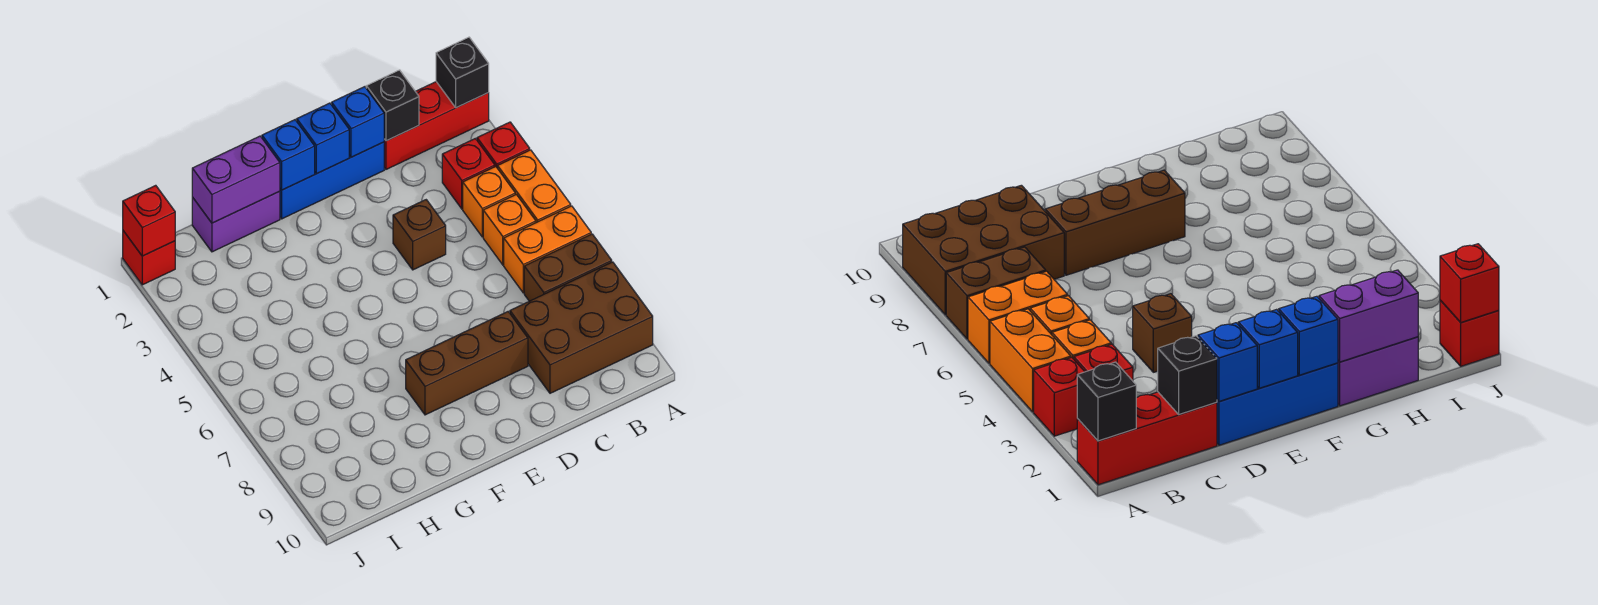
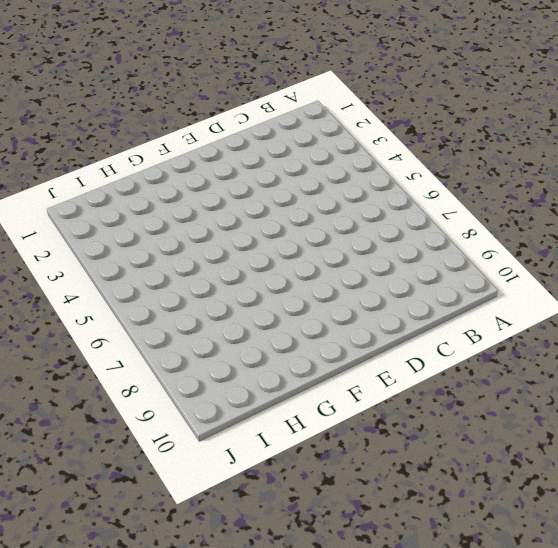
none -> red 1x3 brick [384,82,489,169]
none -> red 1x1 brick [477,122,530,168]
none -> orange 1x2 brick [498,150,571,223]

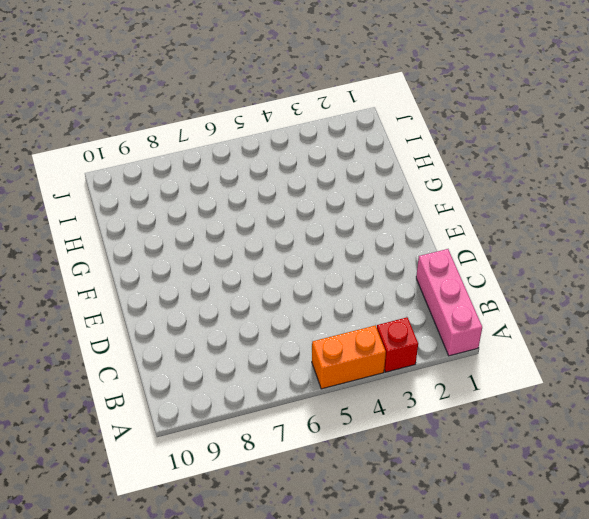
pink 1x3 brick [416,249,482,356] -> red 1x3 brick [384,82,489,169]
none -> orange 1x2 brick [504,206,591,293]
none -> brown 1x2 brick [524,234,612,301]
none -> brown 2x3 brick [510,262,653,393]

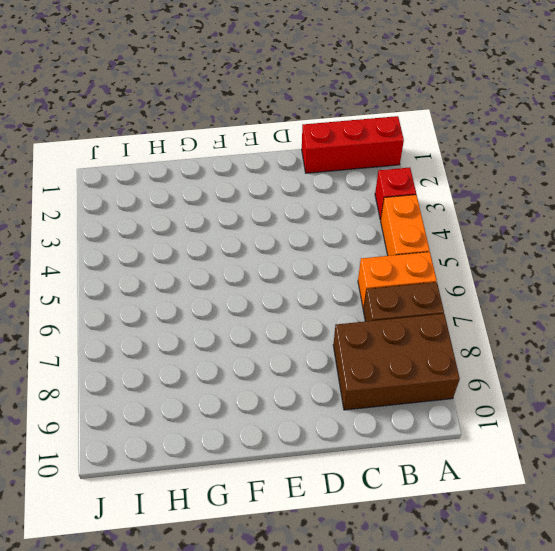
none -> red 1x1 brick [442,139,495,209]
none -> orange 1x1 brick [463,167,515,237]
none -> orange 1x1 brick [483,194,536,265]

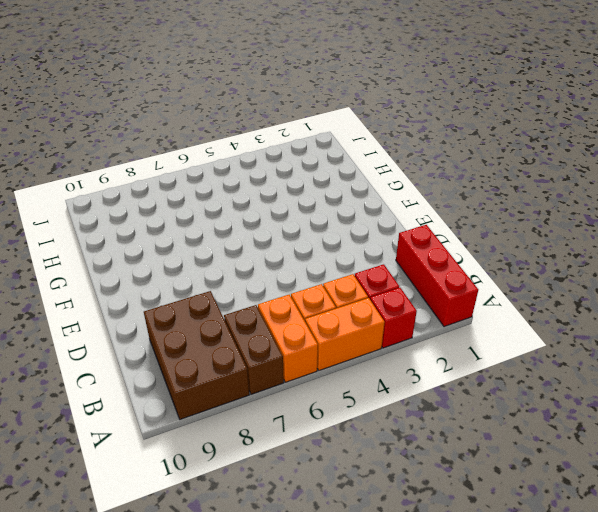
none -> blue 1x3 brick [280,142,384,219]
none -> brown 1x1 brick [393,200,446,270]
none -> brown 1x3 brick [406,312,528,415]

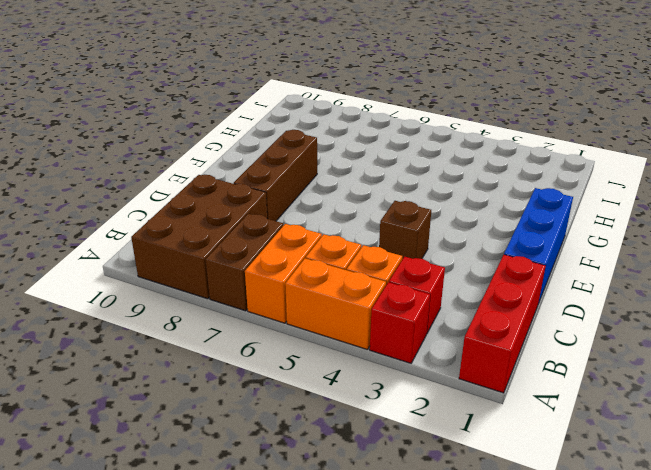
none -> purple 1x2 brick [192,191,280,252]
none -> red 1x1 brick [123,231,175,285]
none -> black 1x1 brick [436,37,489,108]

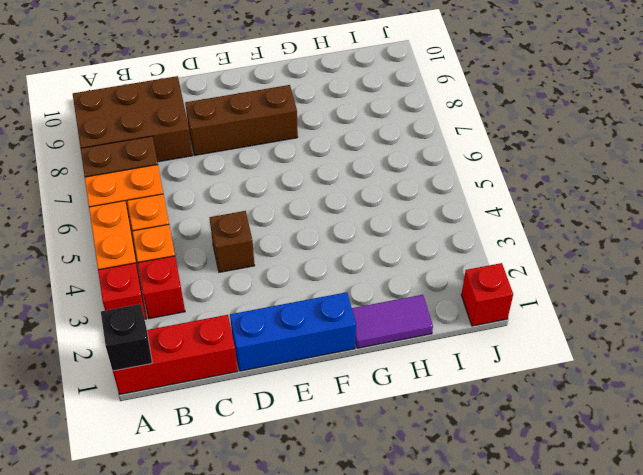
purple 1x2 tile [352,295,433,348] -> purple 1x2 brick [192,191,280,252]
none -> black 1x1 brick [366,70,419,141]
none -> blue 1x1 brick [332,87,384,157]
none -> blue 1x1 brick [297,103,349,174]

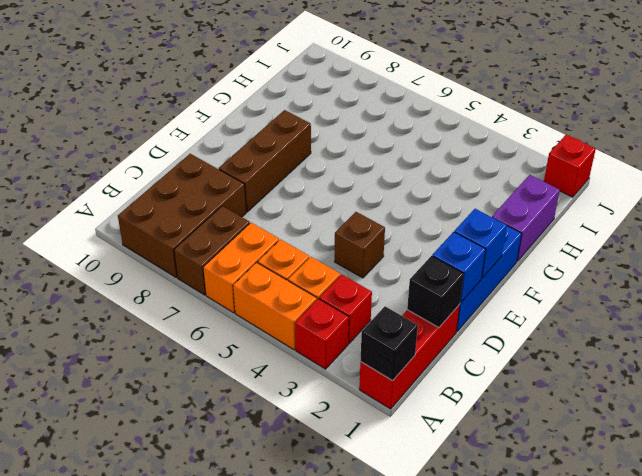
none -> blue 1x1 brick [262,120,315,190]
none -> purple 1x2 brick [192,136,280,223]
none -> red 1x1 brick [123,185,175,256]

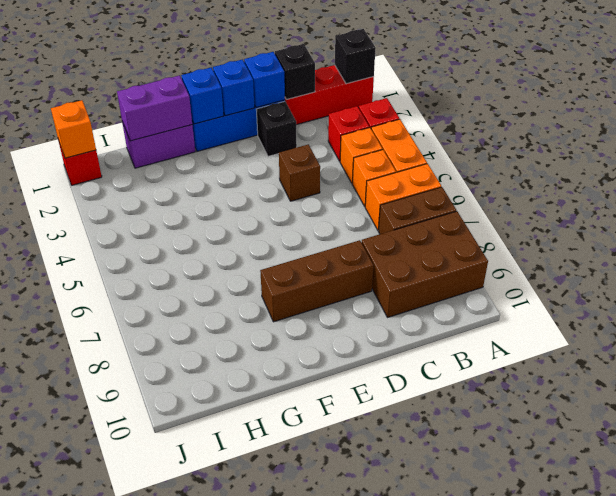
black 1x1 brick [256,101,297,156] -> none
orange 1x1 brick [51,100,96,158] -> red 1x1 brick [123,185,175,256]

